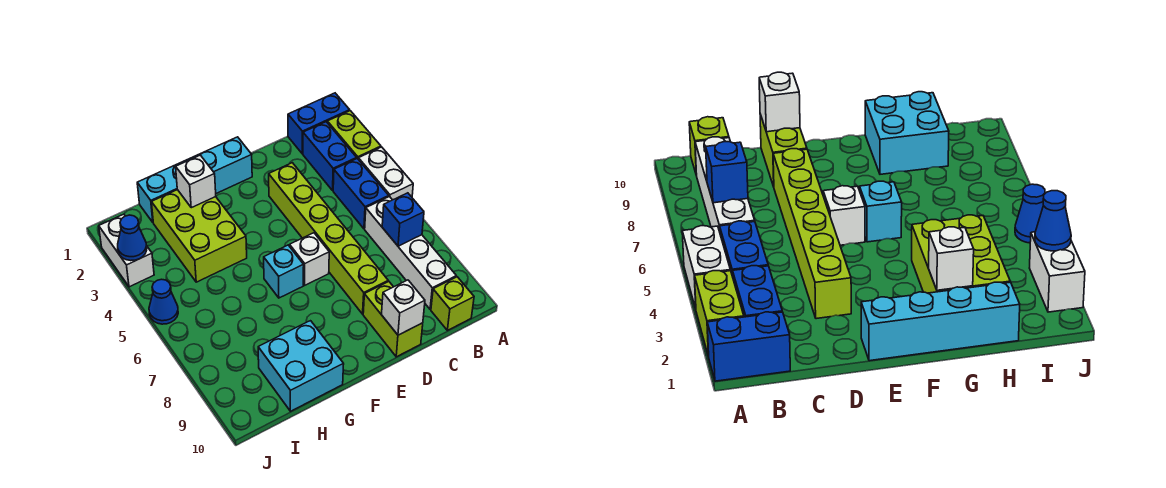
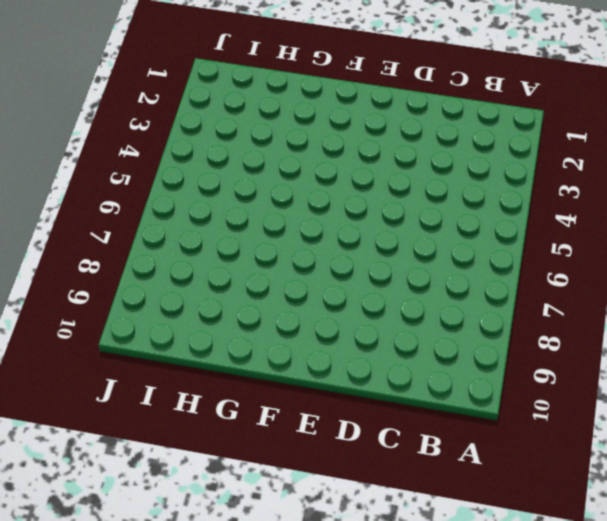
none -> blue 1x2 brick [288,93,350,154]
none -> lime 1x2 brick [327,111,381,159]
none -> white 1x2 brick [358,147,413,200]

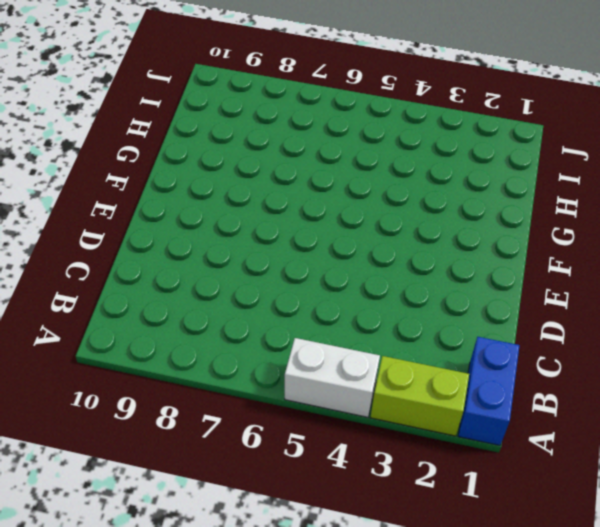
none -> blue 1x2 brick [303,122,357,190]
none -> blue 1x2 brick [333,158,389,229]
none -> white 1x4 brick [365,196,456,309]

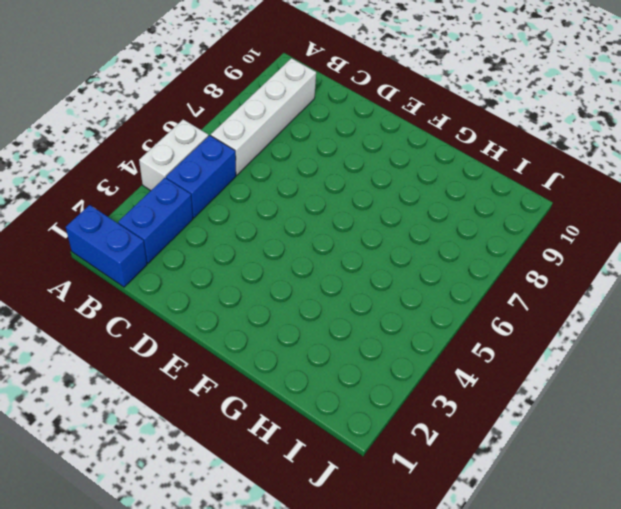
none -> lime 1x2 brick [327,111,381,159]
none -> lime 1x1 brick [431,277,474,330]
none -> lime 1x6 brick [269,163,388,314]

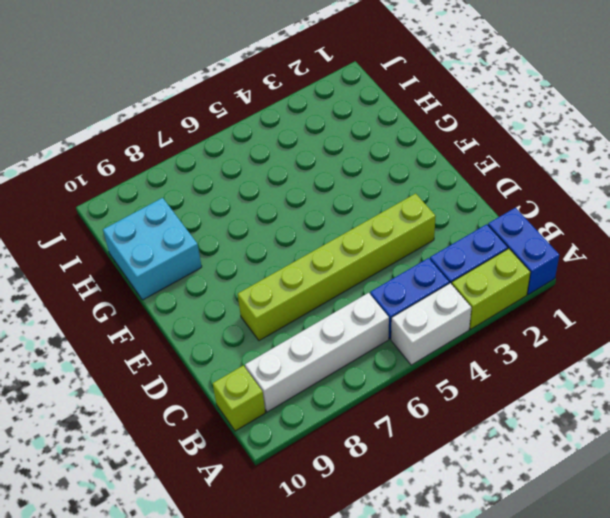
none -> lime 1x2 brick [363,281,423,357]
none -> cyan 1x4 brick [137,137,252,222]
none -> white 1x1 brick [290,233,329,285]

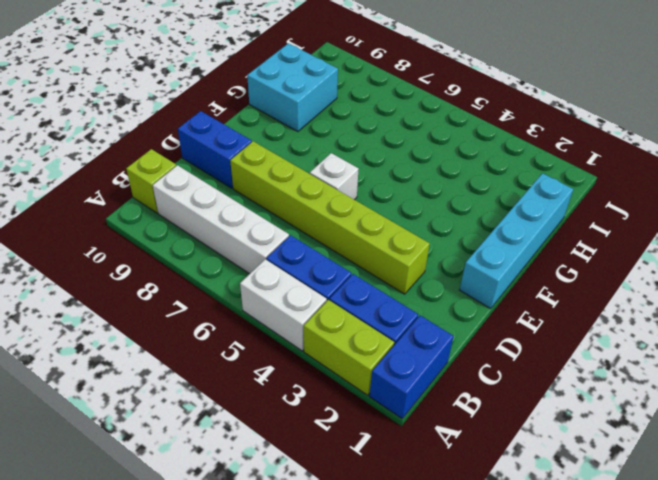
blue 1x2 brick [178,111,252,188] -> lime 1x2 brick [363,281,423,357]
none -> cyan 1x1 brick [264,245,304,298]
none -> lime 2x3 brick [152,190,247,282]
none -> white 1x2 brick [99,214,154,287]

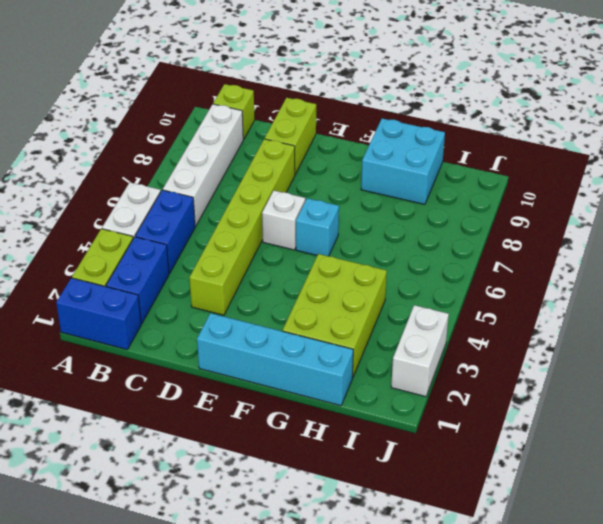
none -> blue 1x1 cone [149,279,178,324]
none -> blue 1x1 brick [382,193,424,246]
none -> white 1x1 brick [382,280,425,335]

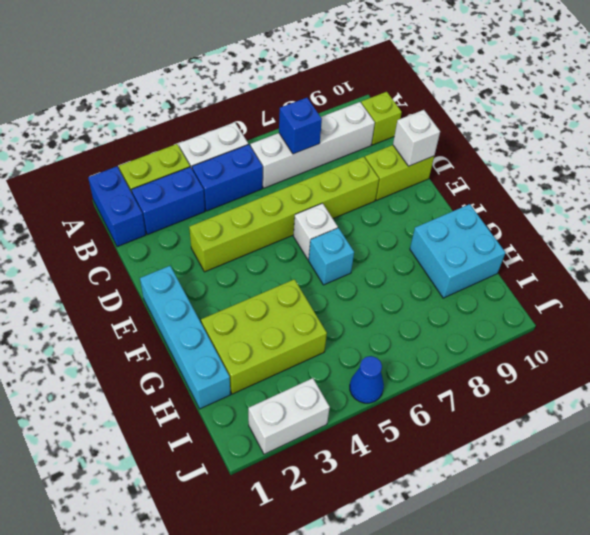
none -> white 1x1 brick [176,155,216,208]
none -> blue 1x1 cone [118,215,147,261]

